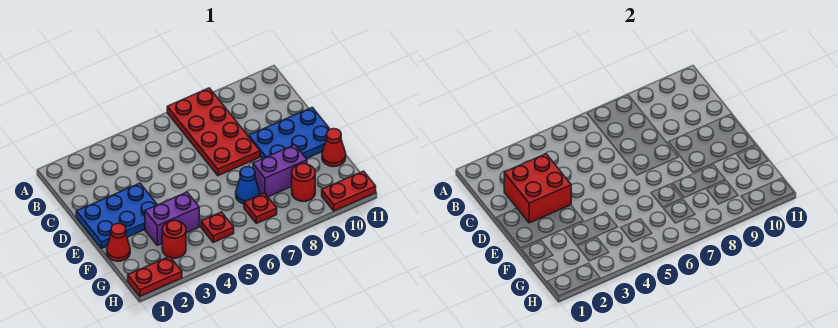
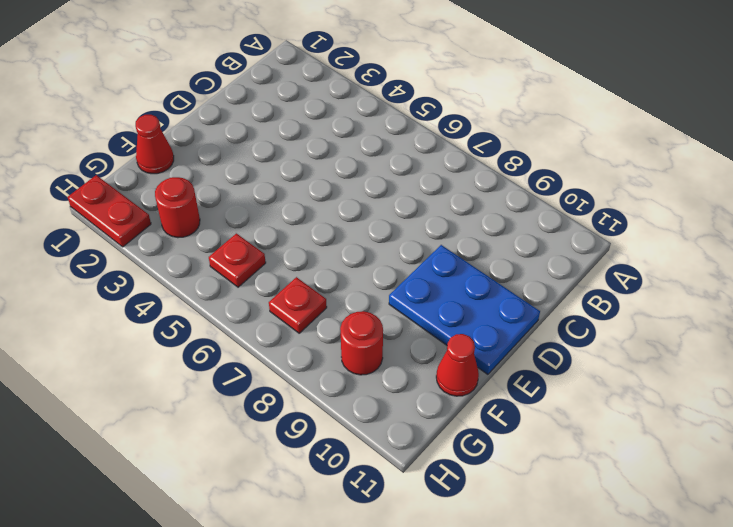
none -> red 2x4 plate [167,88,260,176]
none -> blue 2x3 plate [76,183,157,248]
none -> purple 1x2 brick [145,192,199,245]

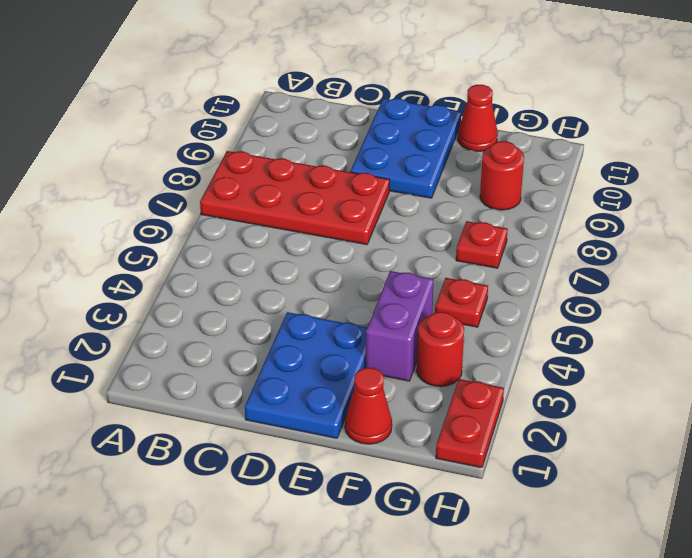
none -> blue 1x1 cone [236,167,260,204]
none -> purple 1x2 brick [253,145,307,197]
none -> red 1x2 plate [322,171,376,211]

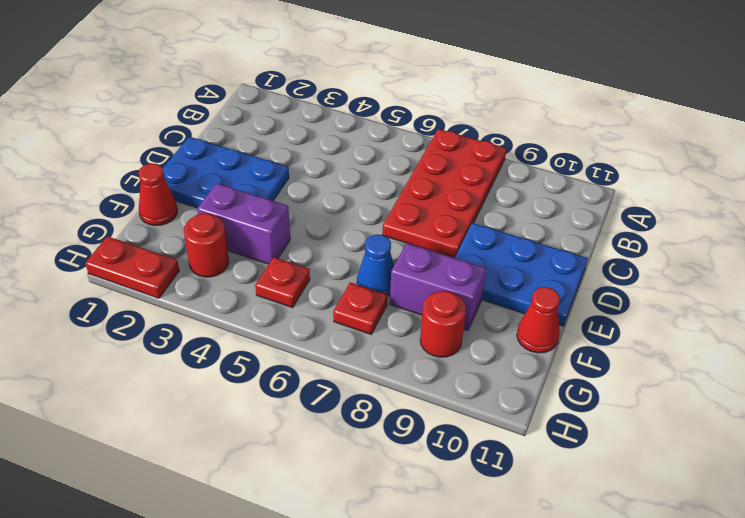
none -> red 1x2 plate [322,171,376,211]
none -> red 2x2 brick [504,154,571,223]

